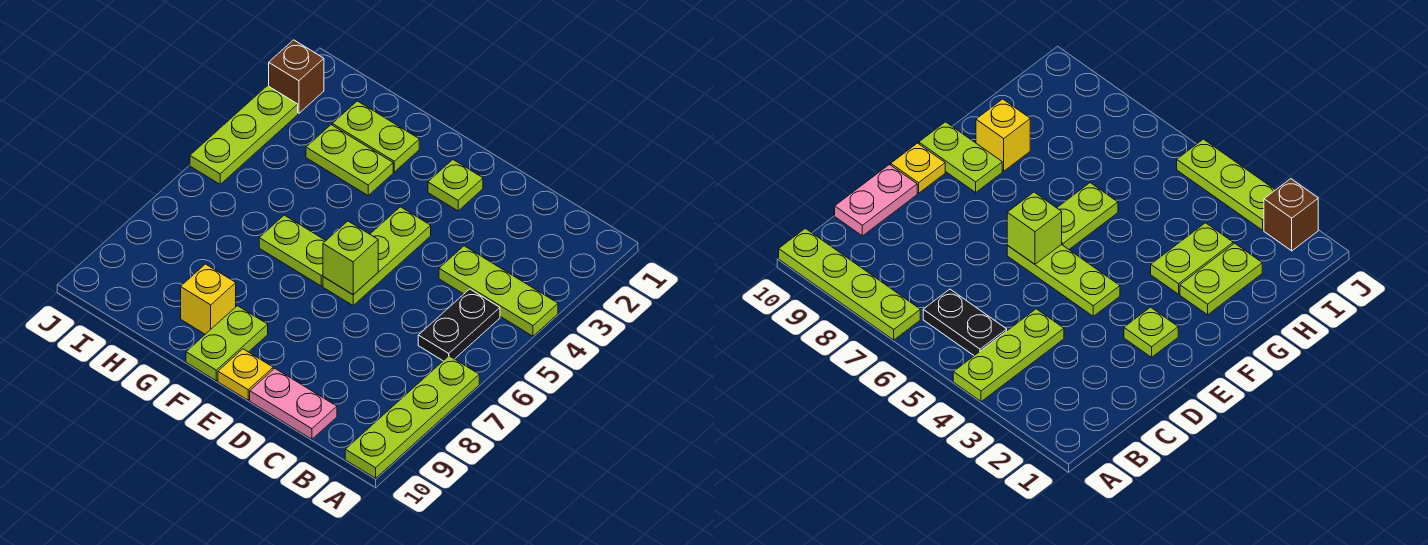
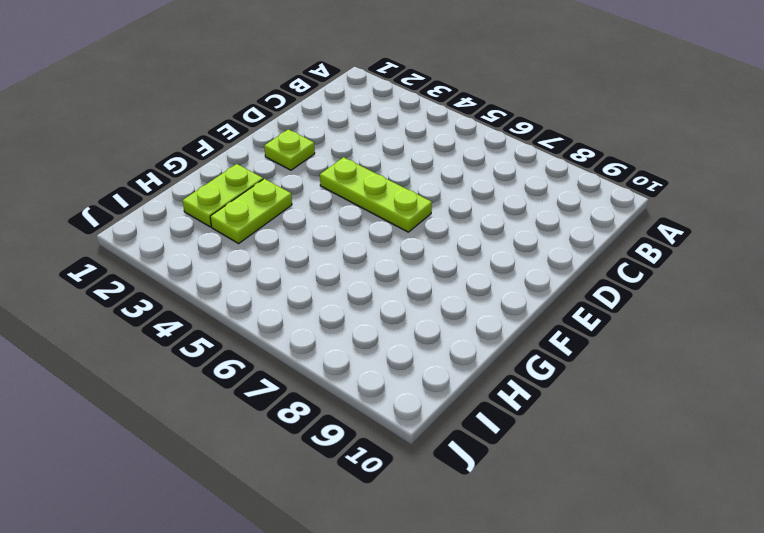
none -> lime 1x3 plate [439,246,558,336]
none -> lime 1x4 plate [345,356,479,478]
none -> black 1x2 plate [418,289,500,361]

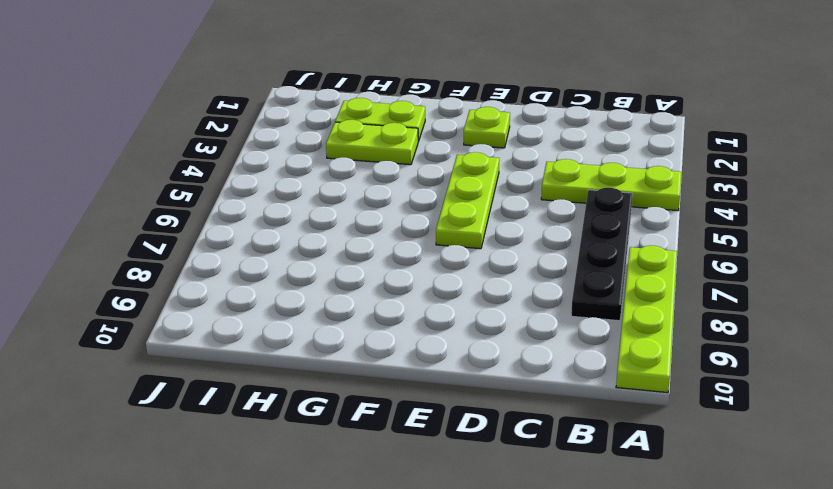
black 1x4 plate [571,188,633,321] -> black 1x2 plate [418,289,500,361]
none -> pink 1x2 plate [250,368,337,439]
none -> yellow 1x1 plate [218,349,273,400]
none -> lime 1x2 plate [259,215,326,286]

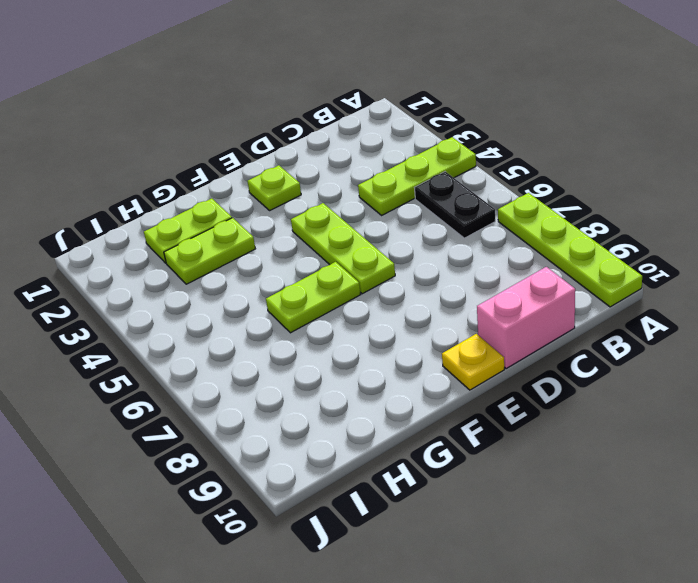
pink 1x2 brick [477,267,575,369] -> pink 1x2 plate [250,368,337,439]
none -> lime 1x2 plate [186,306,268,381]
none -> yellow 1x1 brick [181,264,236,334]
none -> brown 1x1 brick [269,40,324,113]

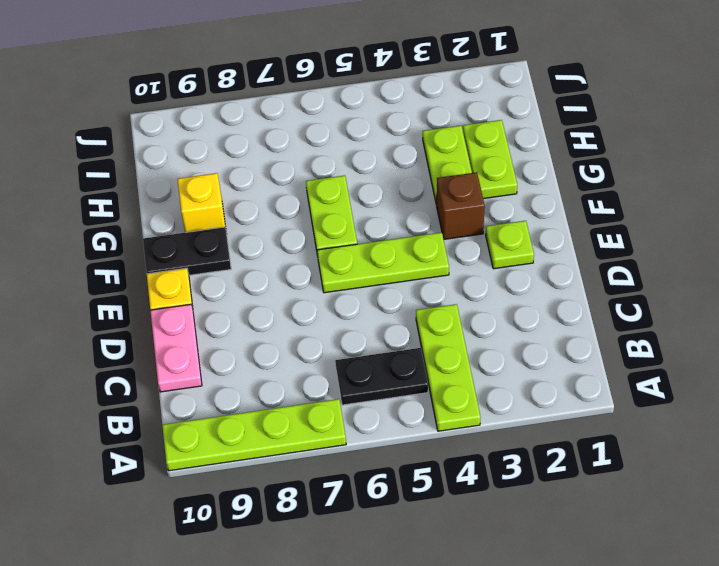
brown 1x1 brick [437,172,485,239] -> brown 1x1 brick moved to [269,40,324,113]
black 1x2 plate [143,227,231,275] -> lime 1x2 plate [186,306,268,381]
none -> lime 1x3 plate [190,86,298,184]
none -> lime 1x1 brick [323,221,378,295]

